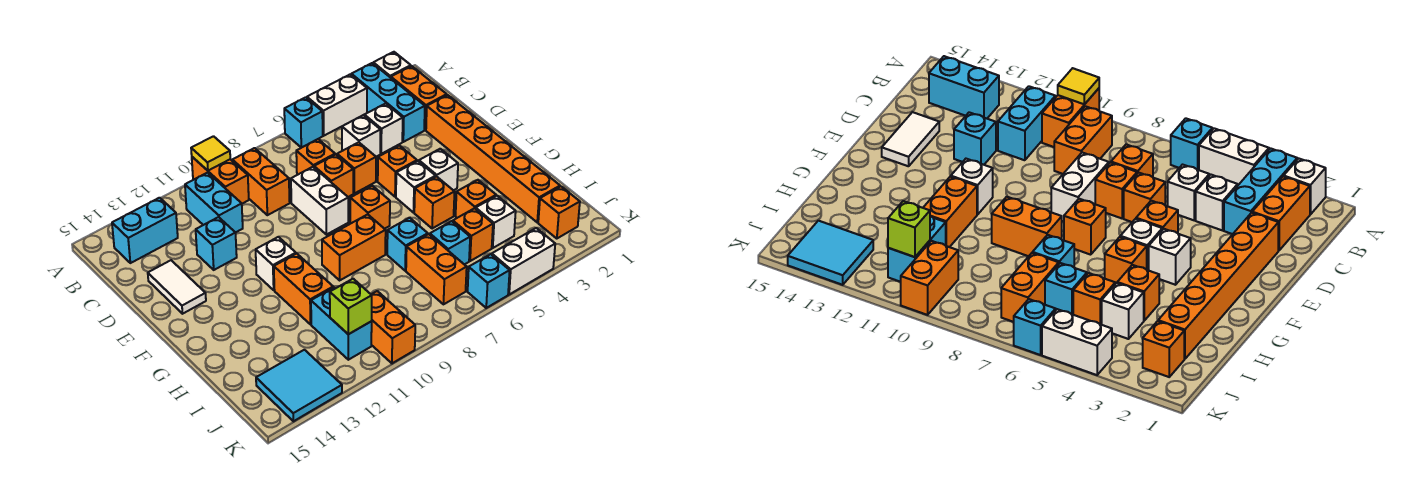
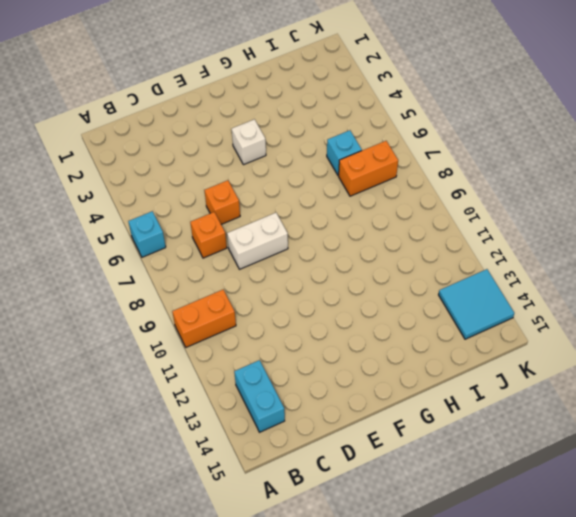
none -> white 1x1 brick [373,52,411,78]
none -> cyan 1x3 brick [351,63,425,142]
none -> white 1x2 brick [307,74,367,136]
none -> orange 1x2 brick [391,66,447,130]

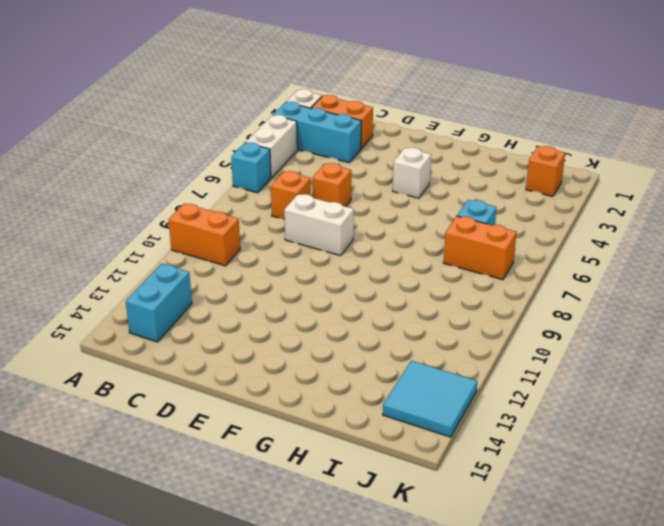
none -> orange 1x2 brick [232,148,290,215]
none -> cyan 1x2 brick [185,173,243,233]
none -> white 1x1 brick [364,104,403,154]
none -> white 1x1 brick [342,115,380,157]

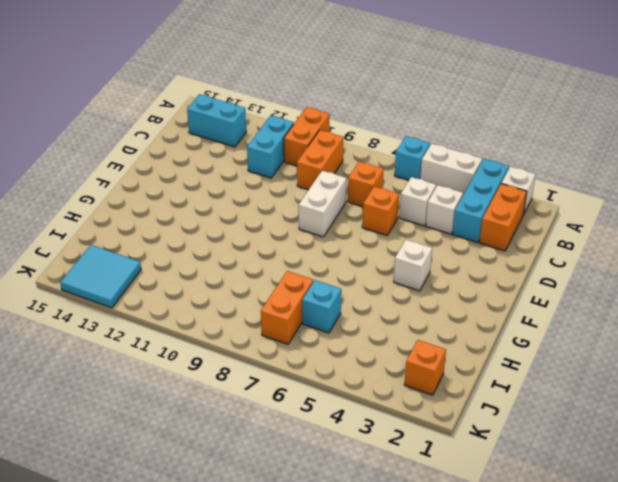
none -> orange 1x6 brick [426,95,560,222]
none -> orange 1x1 brick [314,154,353,197]
none -> cyan 1x1 brick [196,217,237,270]
none -> white 1x2 tile [148,260,206,314]

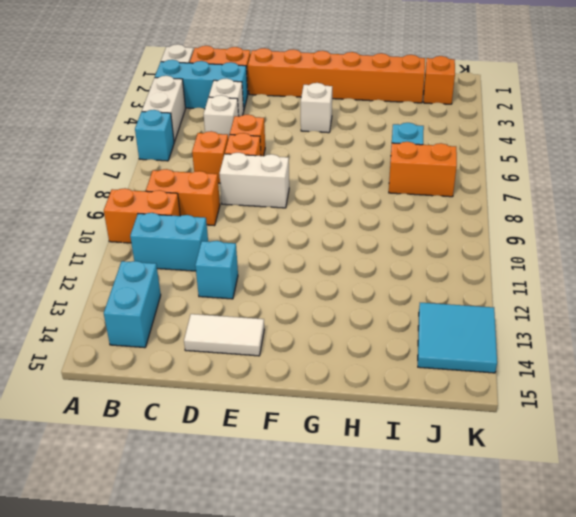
none -> orange 1x1 brick [378,146,417,197]
none -> white 1x1 brick [396,161,436,213]
none -> orange 1x1 brick [350,186,390,229]
none -> white 1x1 brick [256,237,296,290]

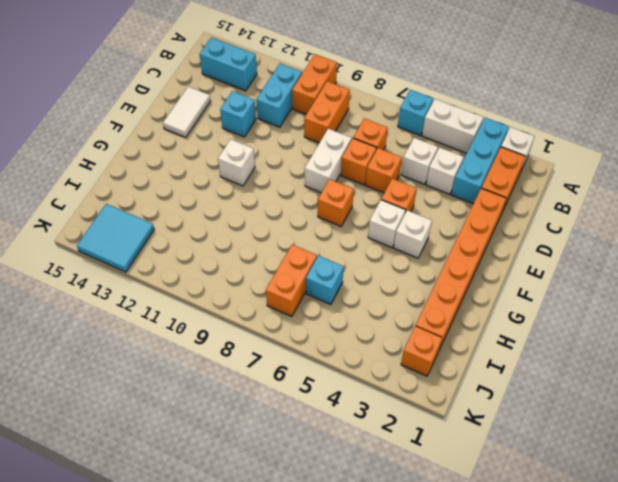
none -> orange 1x1 brick [414,176,455,229]
none -> orange 1x2 brick [322,214,386,280]
none -> orange 1x2 brick [274,253,333,324]
none -> orange 1x1 brick [456,180,496,218]

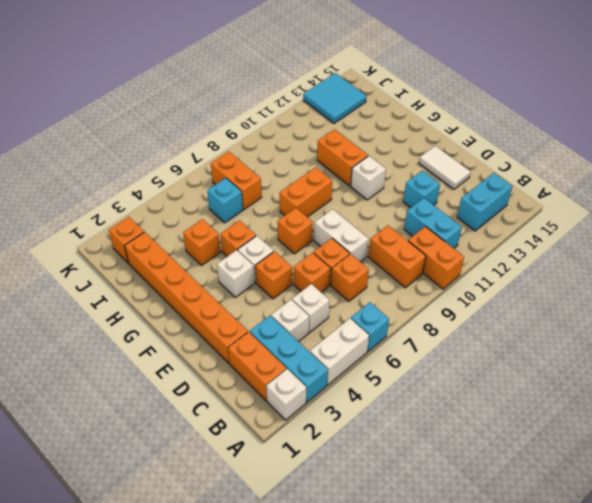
none -> cyan 1x1 brick [387,218,428,271]
none -> white 1x1 brick [476,196,516,248]
none -> orange 1x1 brick [453,208,493,261]
none -> cyan 1x2 brick [311,287,372,360]

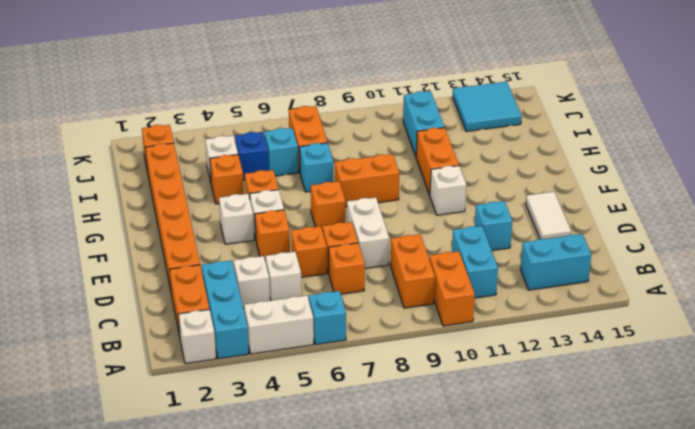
blue 1x1 brick [235,132,269,180] -> orange 1x1 brick [453,208,493,261]
none -> orange 1x2 brick [371,291,415,363]
none -> white 1x2 brick [492,228,555,294]
none -> cyan 1x1 brick [468,254,510,308]
none -> yellow 1x1 tile [191,136,230,171]

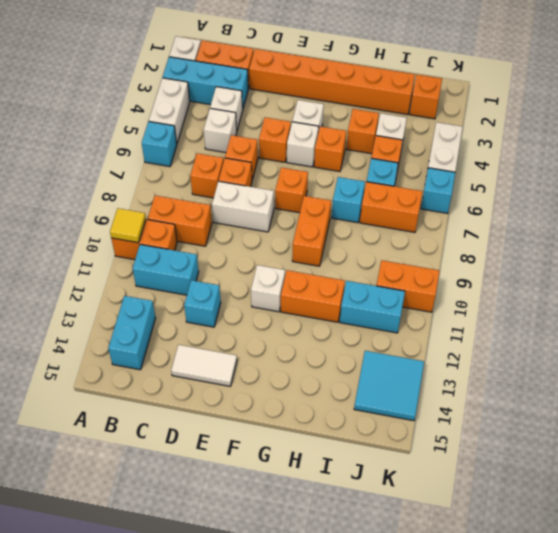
none -> lime 1x1 brick [330,279,372,334]

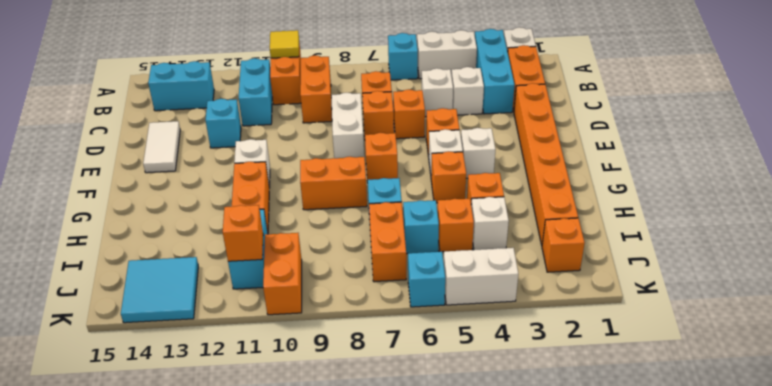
orange 1x1 brick [223,205,263,261] -> lime 1x1 brick [330,279,372,334]

